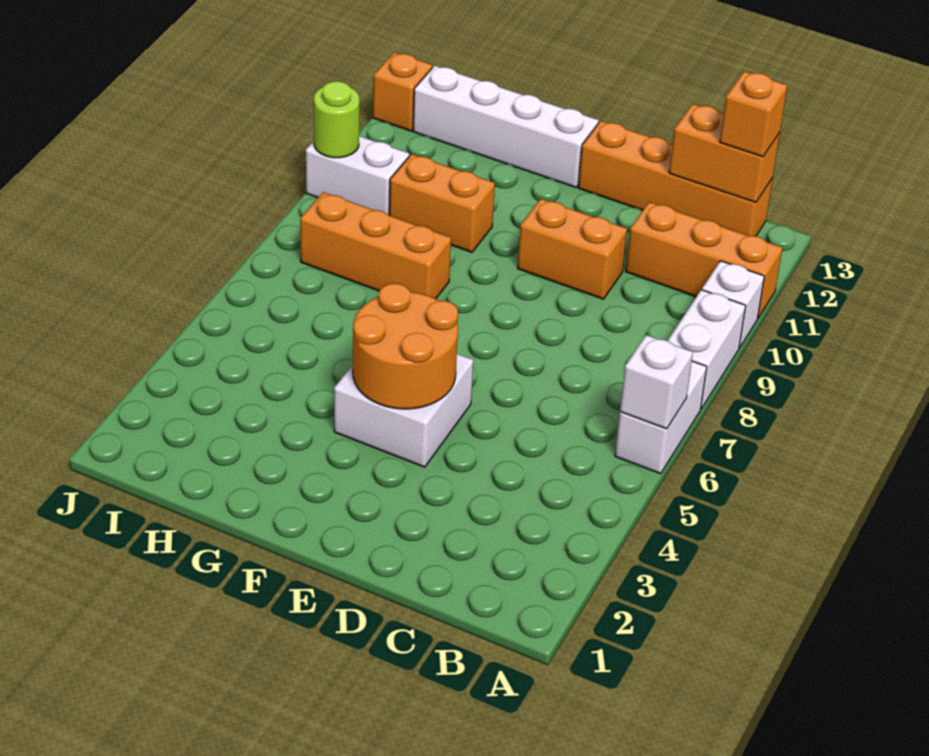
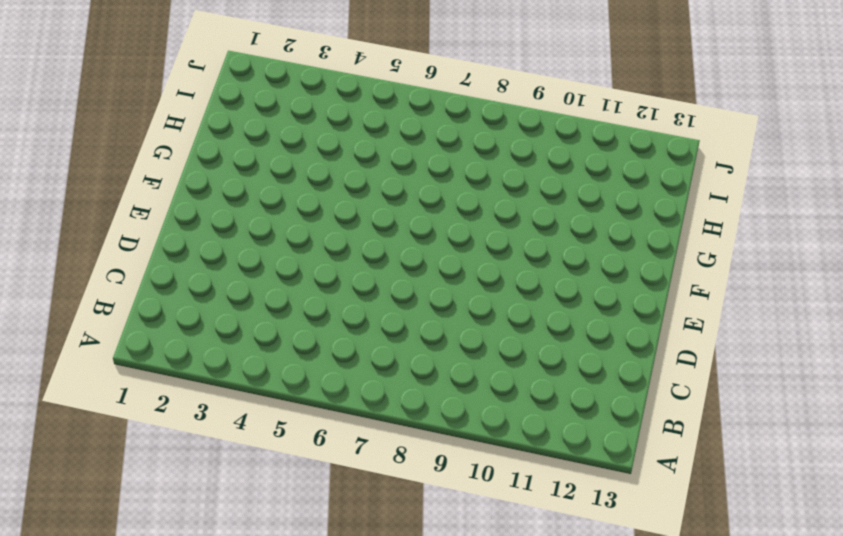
none -> white 1x2 brick [615,361,707,474]
none -> white 1x2 brick [667,290,746,409]
none -> white 1x1 brick [702,261,764,348]

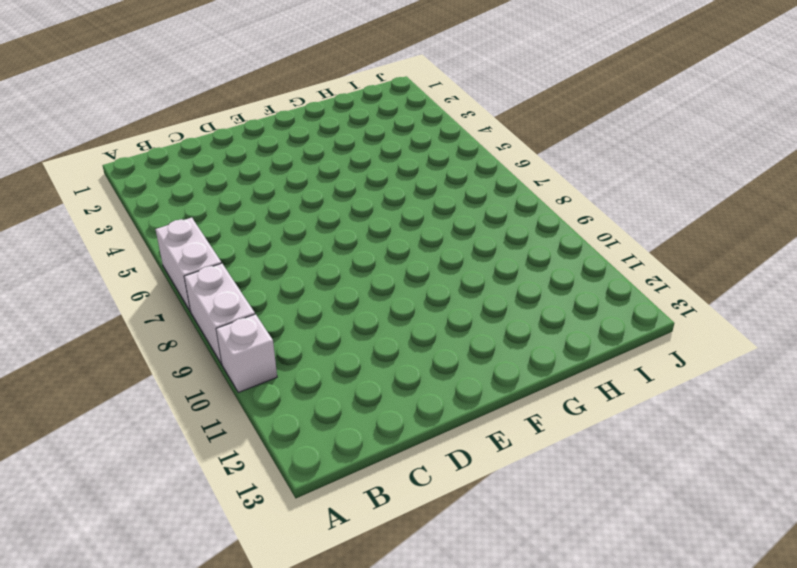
none -> orange 1x3 brick [626,202,782,318]
none -> orange 1x4 brick [578,121,773,236]
none -> orange 1x2 brick [517,199,627,299]

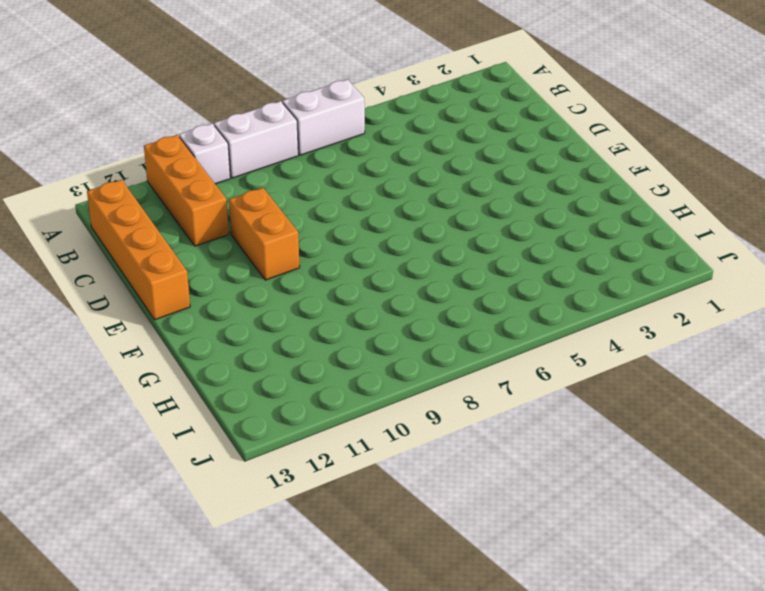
none -> white 2x2 brick [334,354,473,467]
none -> white 1x4 brick [413,66,599,187]
none -> orange 1x3 brick [300,192,451,299]

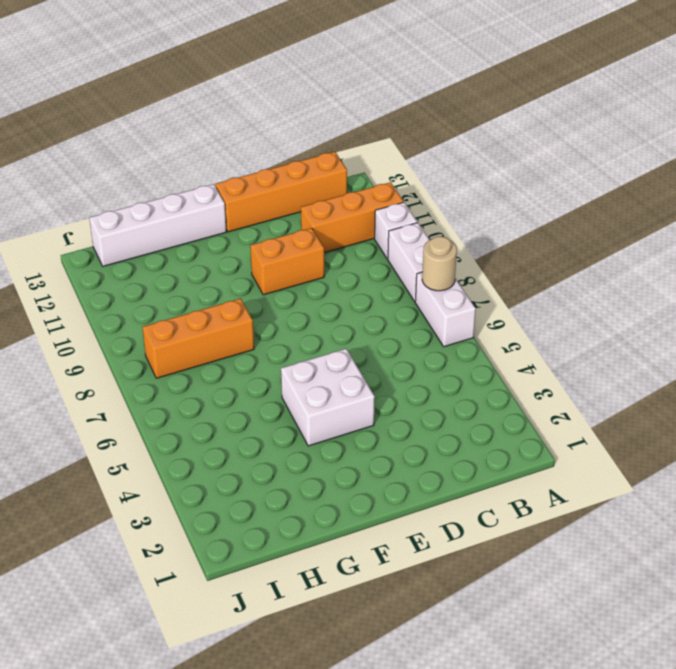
tan 1x1 round brick [422,236,457,291] -> none
none -> orange 1x2 brick [389,154,495,252]
none -> white 1x2 brick [306,136,409,215]
none -> orange 1x1 brick [373,52,432,131]

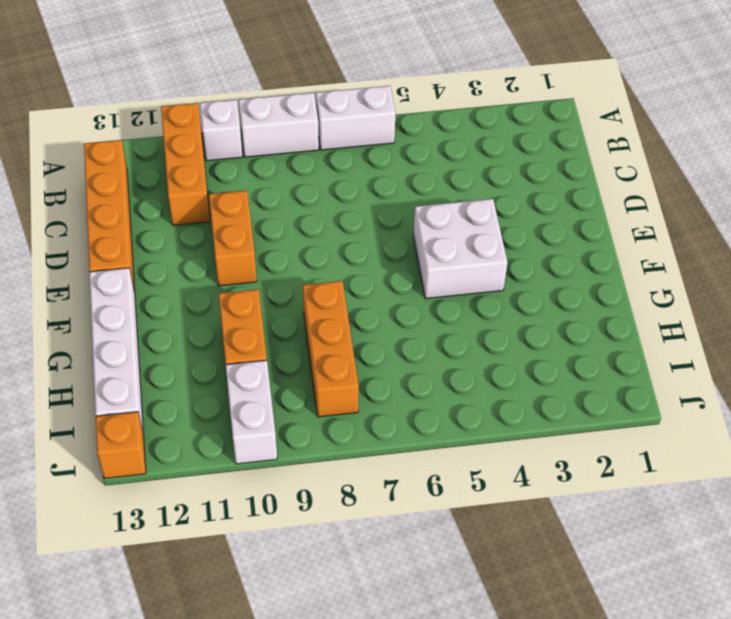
none -> white 1x1 brick [620,335,693,429]
none -> orange 1x2 brick [669,104,780,202]
none -> orange 2x2 round brick [353,283,458,409]

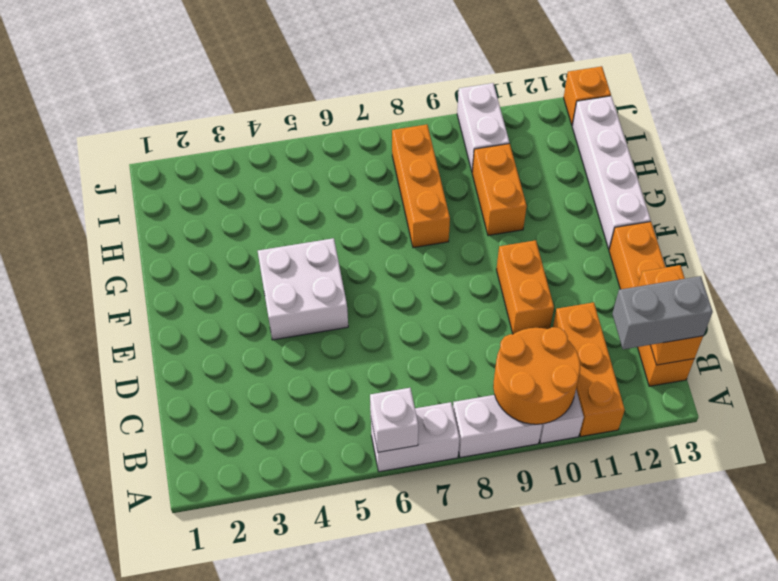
orange 2x2 round brick [493,327,580,424] -> orange 2x2 round brick moved to [353,283,458,409]
grey 1x2 brick [612,276,713,349] -> orange 1x1 brick [720,71,787,157]
none -> lime 1x1 round brick [314,81,359,158]

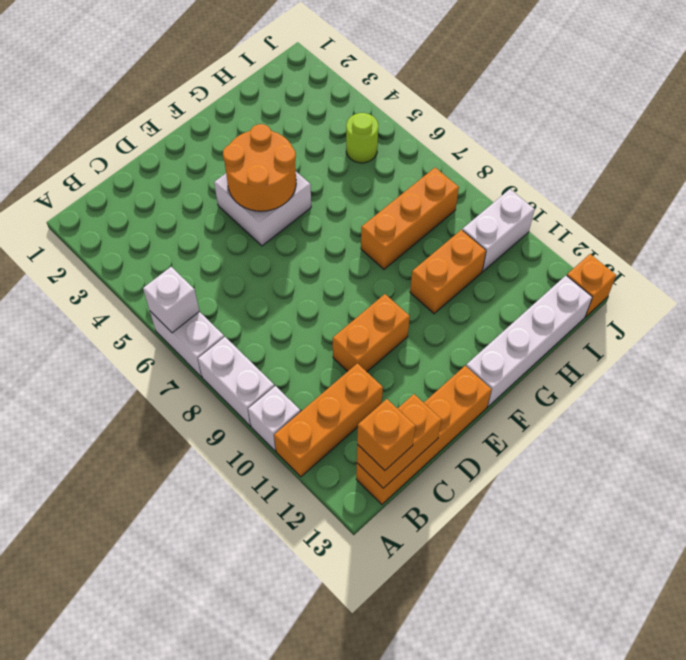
lime 1x1 round brick [346,113,378,163] -> lime 1x1 round brick moved to [314,81,359,158]

